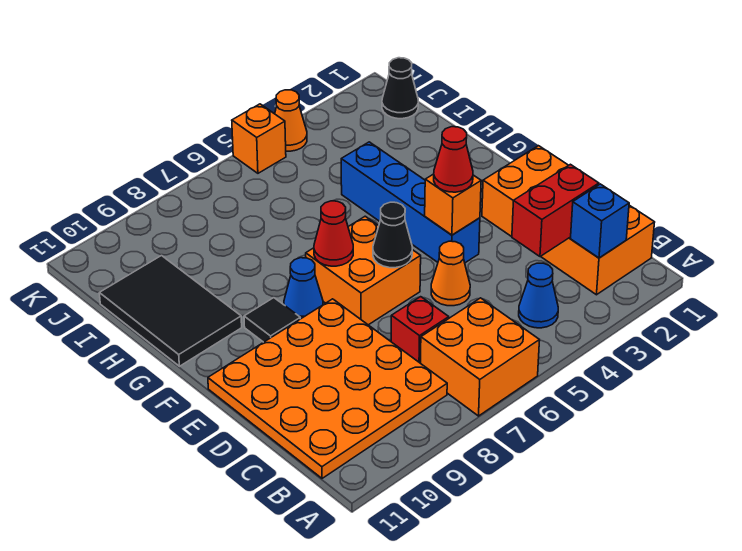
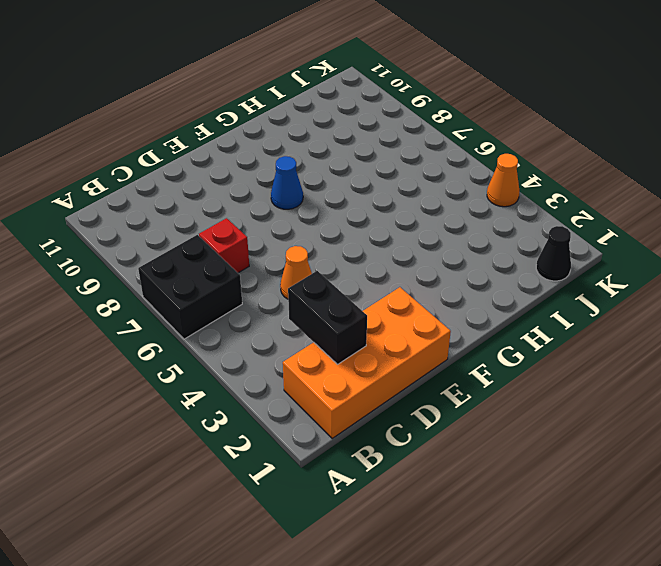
black 2x2 brick [138,235,242,339] -> orange 2x2 brick [421,298,540,416]
black 1x2 brick [288,271,367,364] -> red 1x2 brick [512,164,599,257]
none -> blue 1x1 cone [519,263,558,328]
none -> orange 4x4 plate [208,299,447,478]
none -> blue 1x4 brick [341,142,480,263]

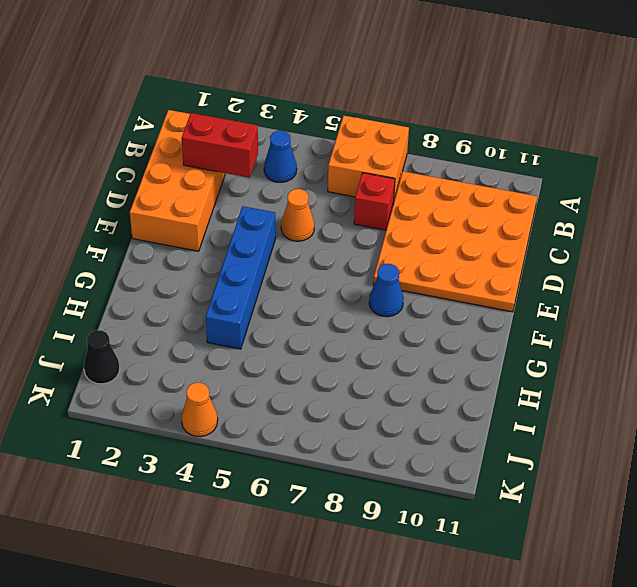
none -> orange 2x2 brick [306,216,421,325]
none -> black 1x1 tile [244,298,300,342]
none -> black 2x3 tile [99,256,242,366]

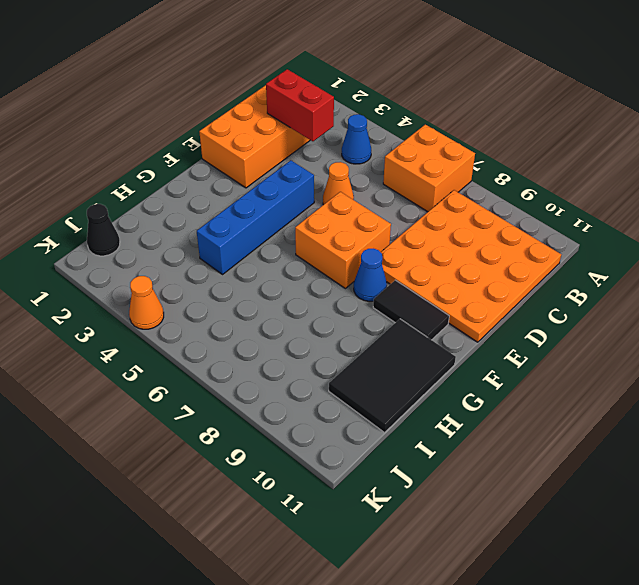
black 1x2 tile [373,280,449,340] -> black 1x1 tile [244,298,300,342]
none -> red 1x1 brick [391,297,449,363]
none -> orange 1x1 brick [232,104,286,173]
none -> blue 1x1 brick [571,184,629,258]

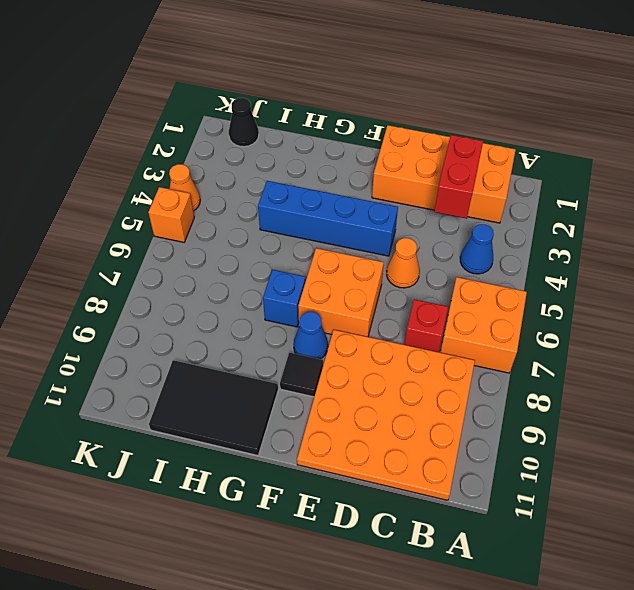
blue 1x1 brick [263,270,306,327] -> blue 1x1 brick moved to [571,184,629,258]
none -> orange 1x1 brick [425,174,481,235]
none -> black 1x1 cone [373,202,412,268]
none -> red 1x1 cone [314,201,353,266]

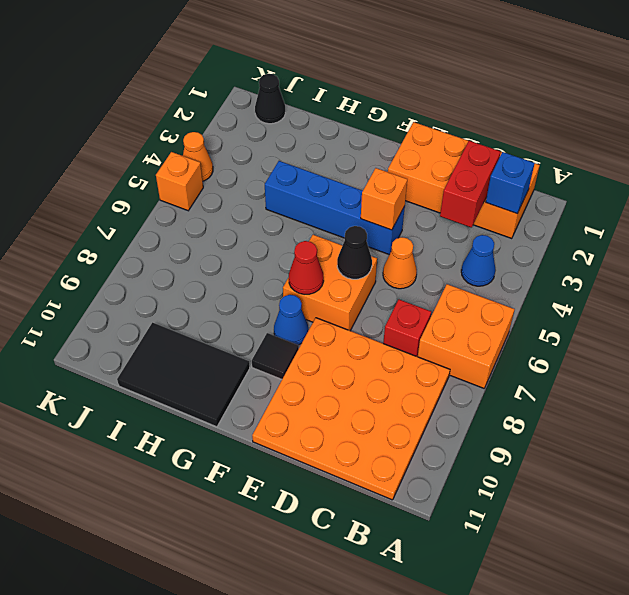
none -> red 1x1 cone [434,127,473,192]

